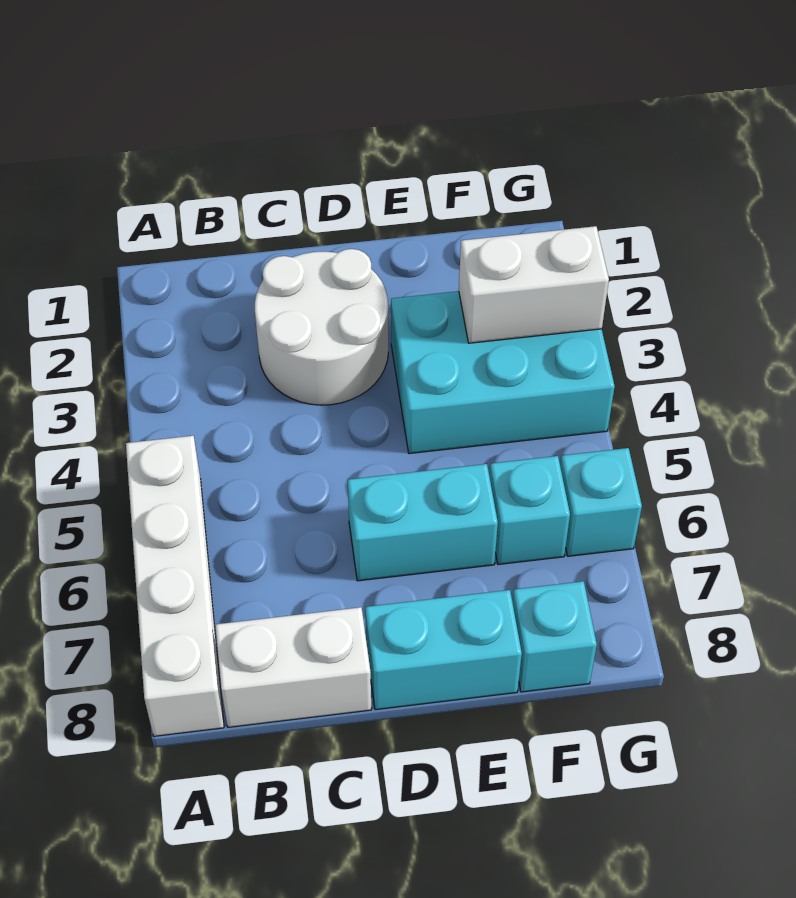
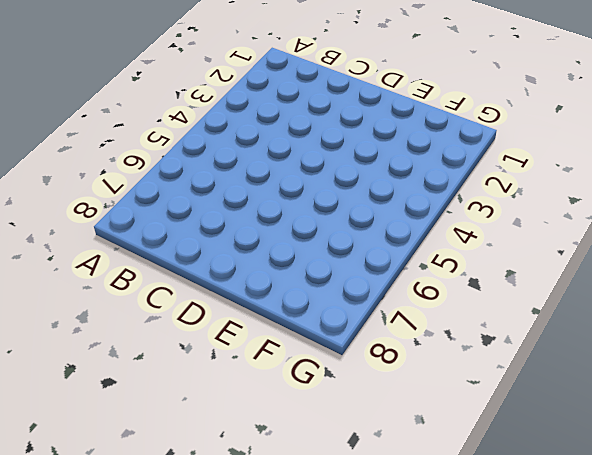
none -> white 1x4 brick [126,436,224,736]
none -> white 1x2 brick [215,607,371,727]

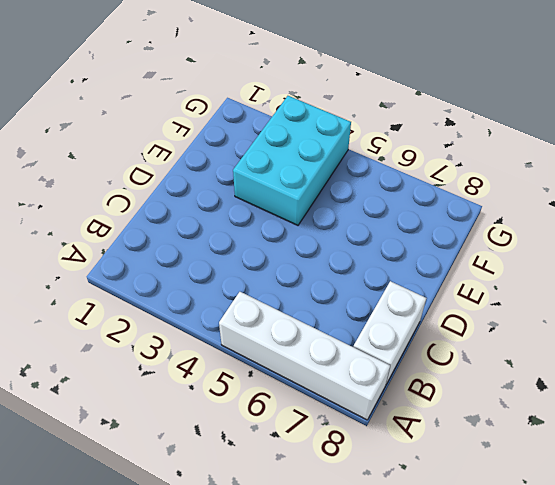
none -> white 2x2 round brick [255,249,388,405]
none -> cyan 1x2 brick [347,464,498,581]

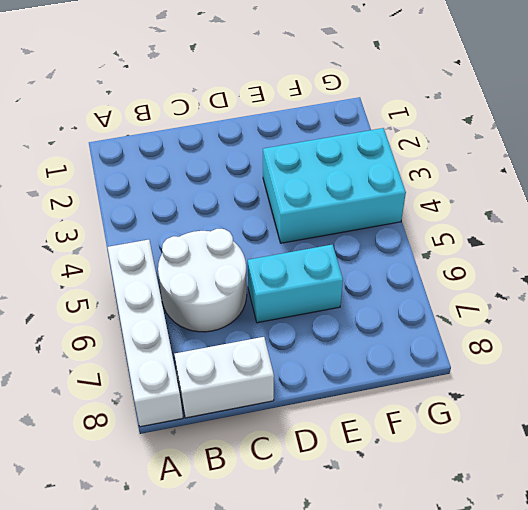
white 2x2 round brick [158,229,247,332] -> white 2x2 round brick moved to [255,249,388,405]
none -> cyan 1x2 brick [365,590,522,710]
none -> cyan 1x1 brick [490,456,570,565]

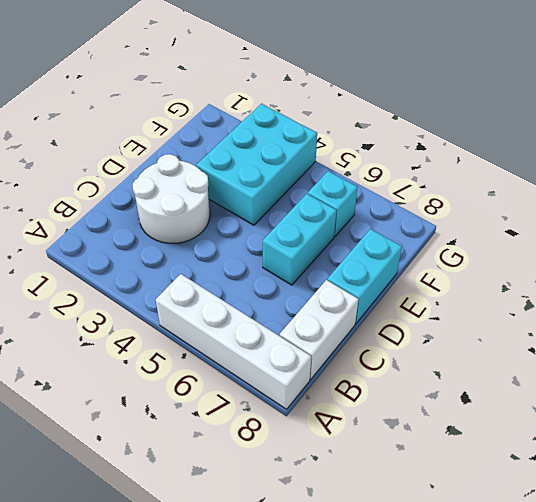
none -> cyan 1x1 brick [512,581,597,692]
none -> cyan 1x1 brick [560,448,642,556]

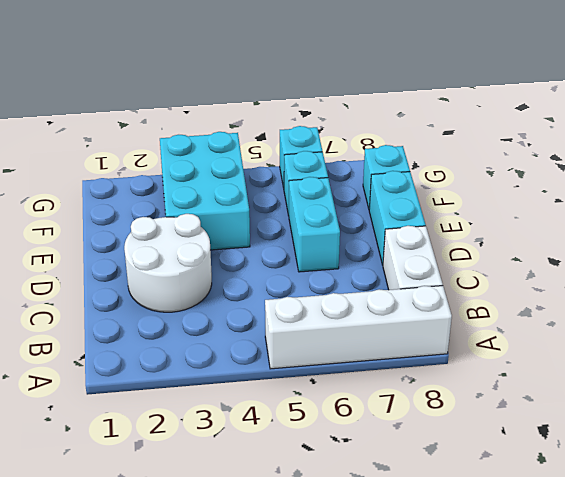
none -> white 1x2 brick [459,226,609,343]

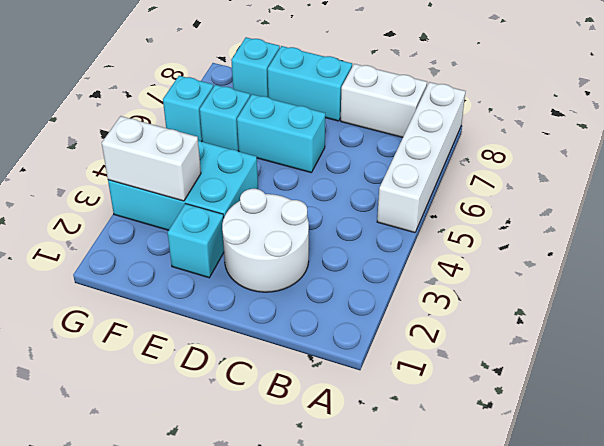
cyan 1x1 brick [168,204,224,278] -> none

